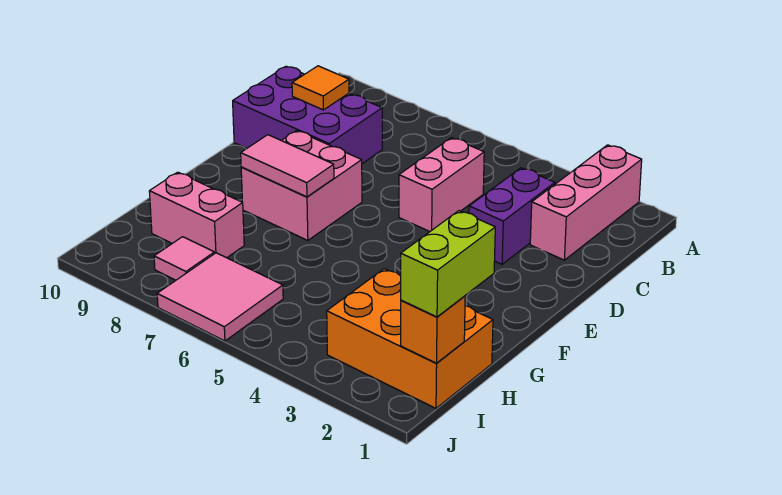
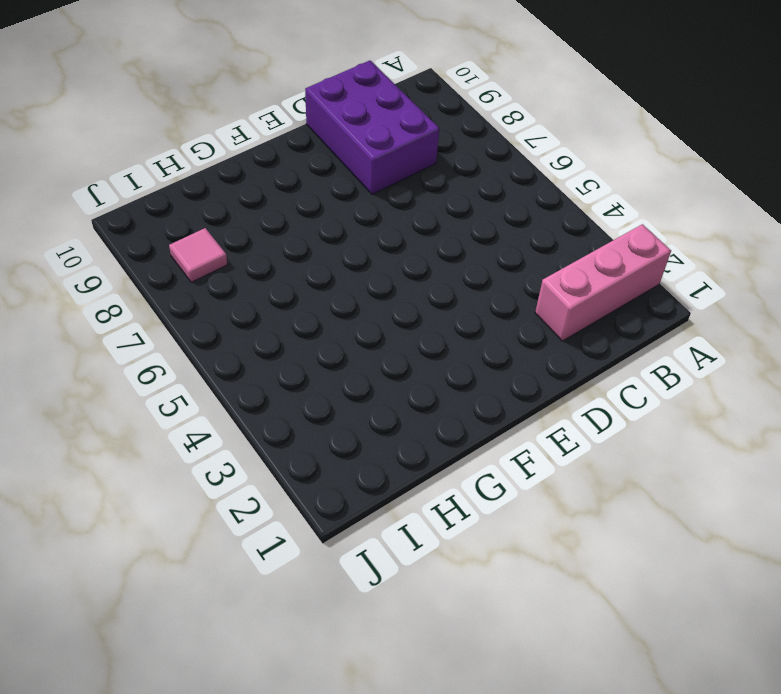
none -> purple 1x2 brick [469,168,555,264]
none -> pink 1x2 brick [399,138,484,232]
none -> pink 2x2 brick [241,131,362,240]

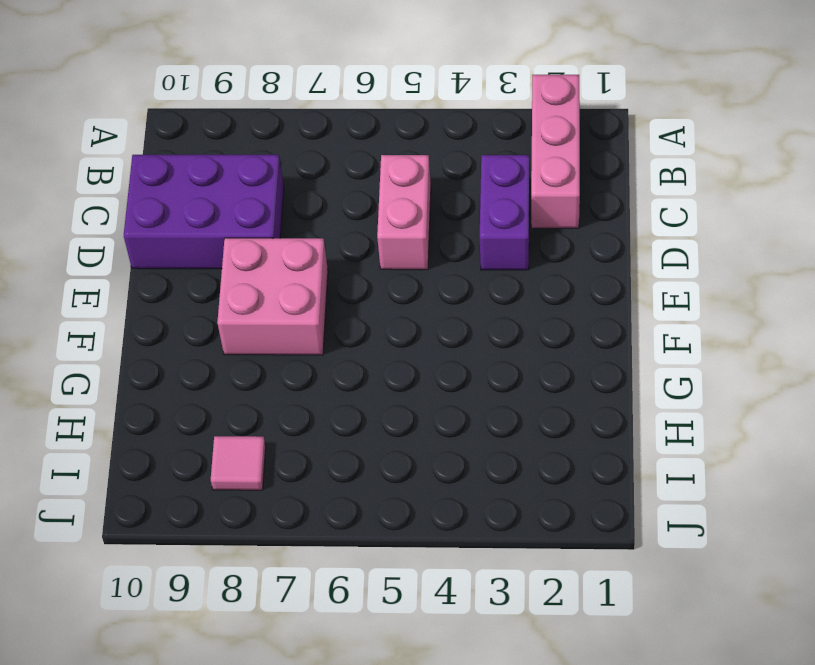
none -> orange 2x3 brick [327,269,493,408]
none -> pink 1x2 brick [149,172,244,258]
none -> pink 2x2 tile [157,253,283,341]

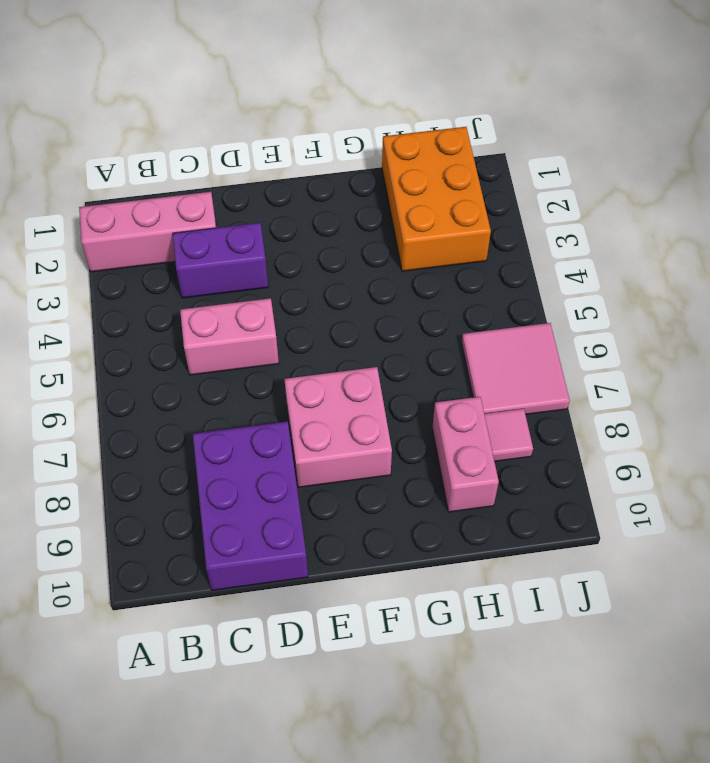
none -> orange 1x1 tile [292,66,349,110]
none -> pink 1x2 tile [241,135,334,197]
none -> orange 1x1 brick [401,296,465,363]

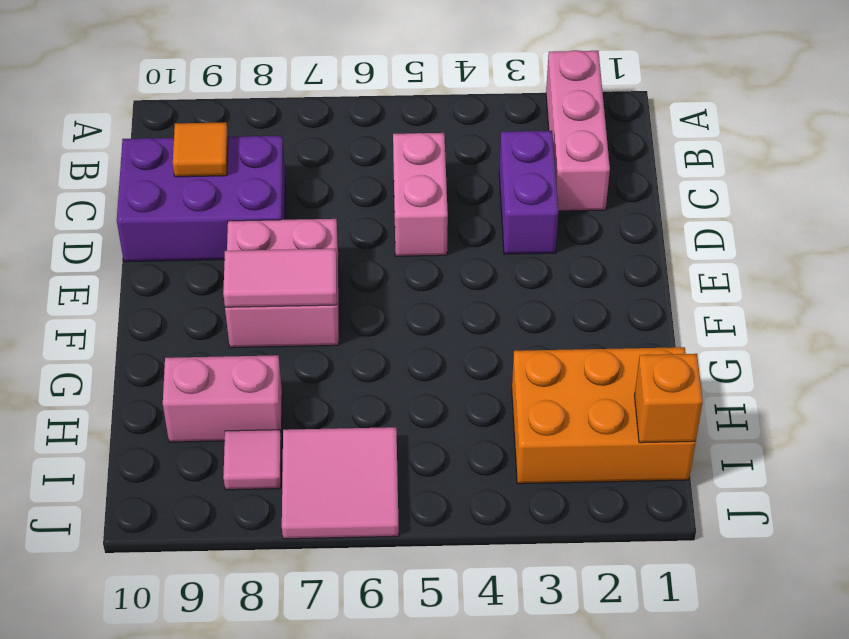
none -> lime 1x2 brick [401,211,495,317]

